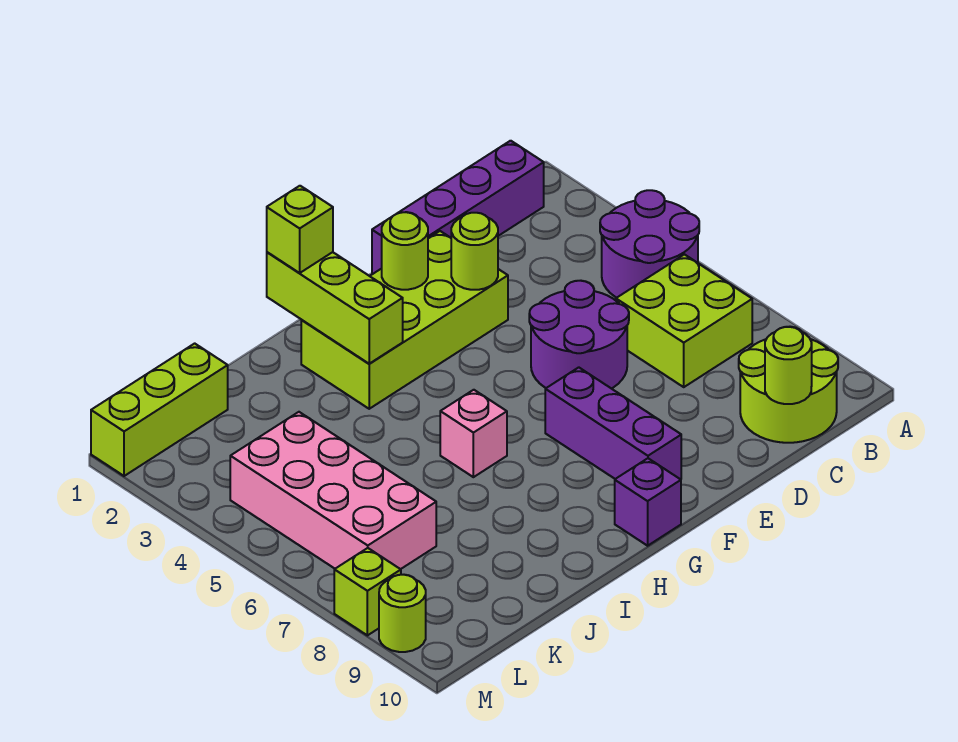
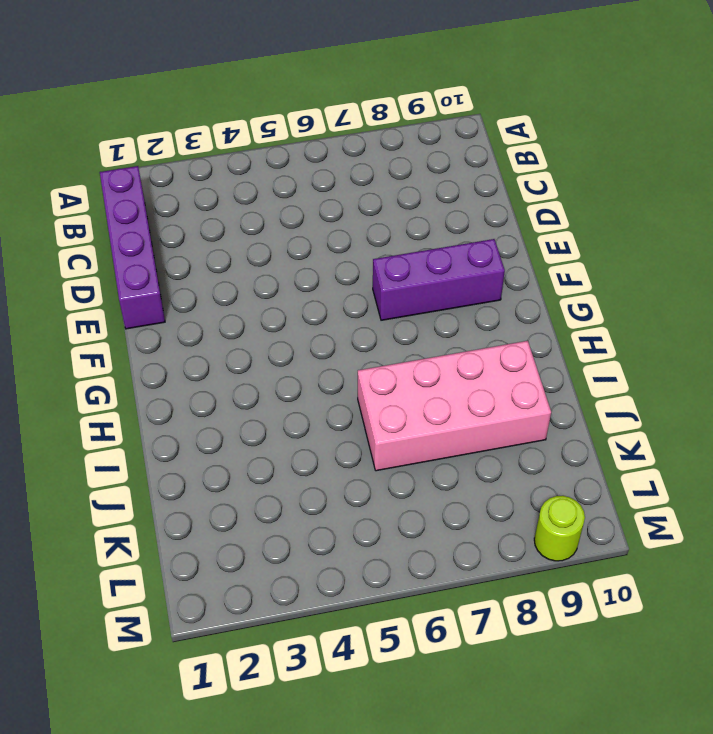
pink 2x4 brick [358,341,551,471] -> pink 2x4 brick moved to [230,412,436,569]
none -> purple 2x2 round brick [600,190,699,298]
none -> lime 2x2 brick [616,255,752,387]
none -> lime 2x2 round brick [739,329,838,443]

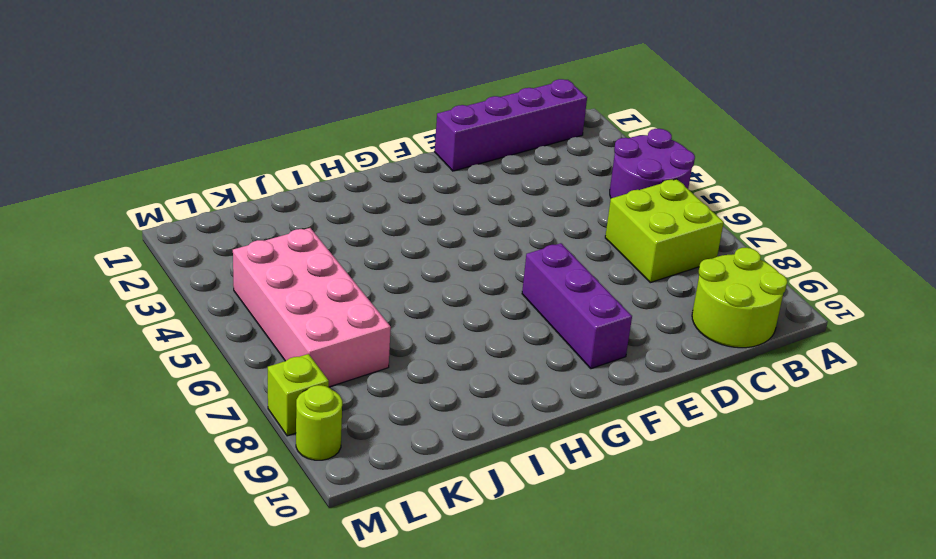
none -> purple 2x2 round brick [529,281,629,389]
none -> lime 2x4 brick [301,231,508,409]
none -> purple 1x1 brick [615,458,681,546]

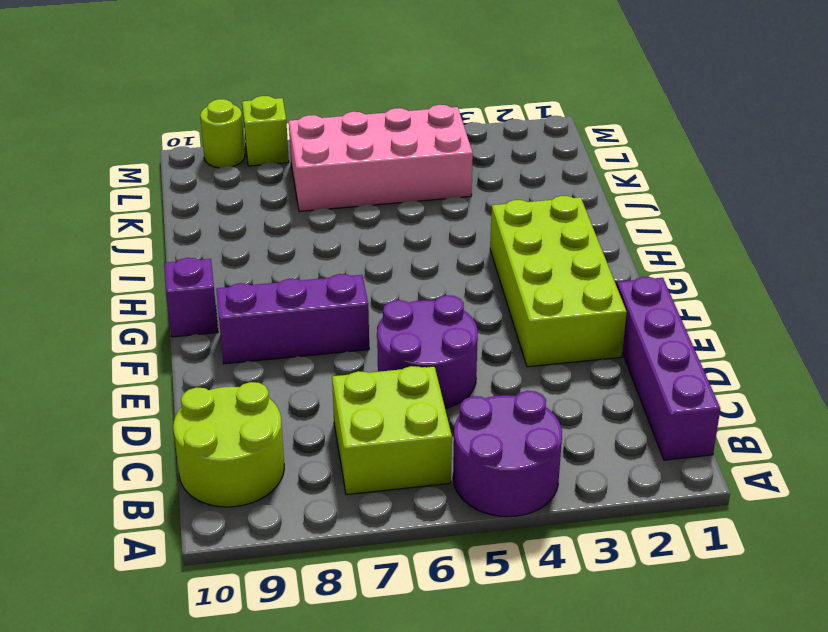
none -> pink 1x1 brick [440,390,507,477]
none -> lime 1x3 brick [91,343,228,476]
none -> lime 1x1 round brick [765,327,812,404]

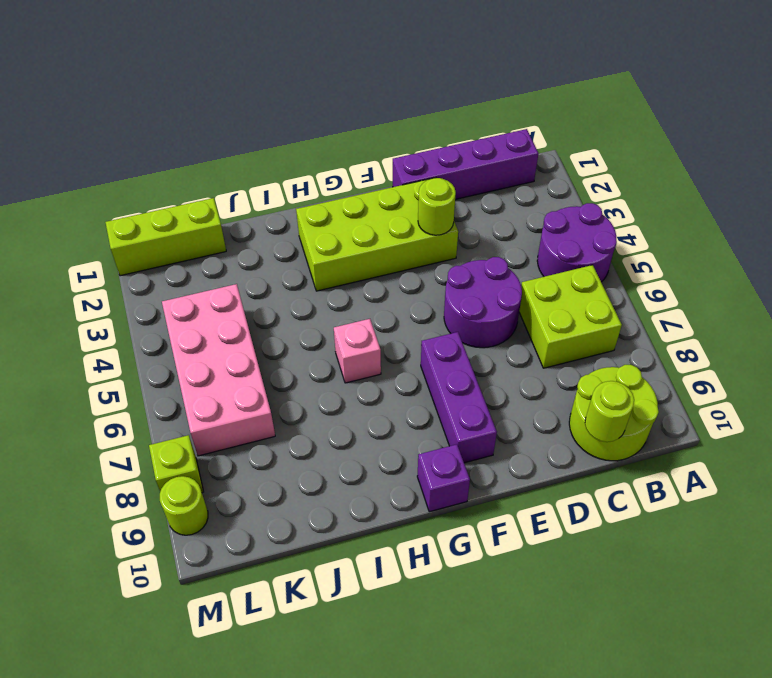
none -> lime 1x1 round brick [382,212,428,290]
none -> lime 1x3 brick [267,252,403,364]
none -> lime 1x1 brick [267,186,333,273]

